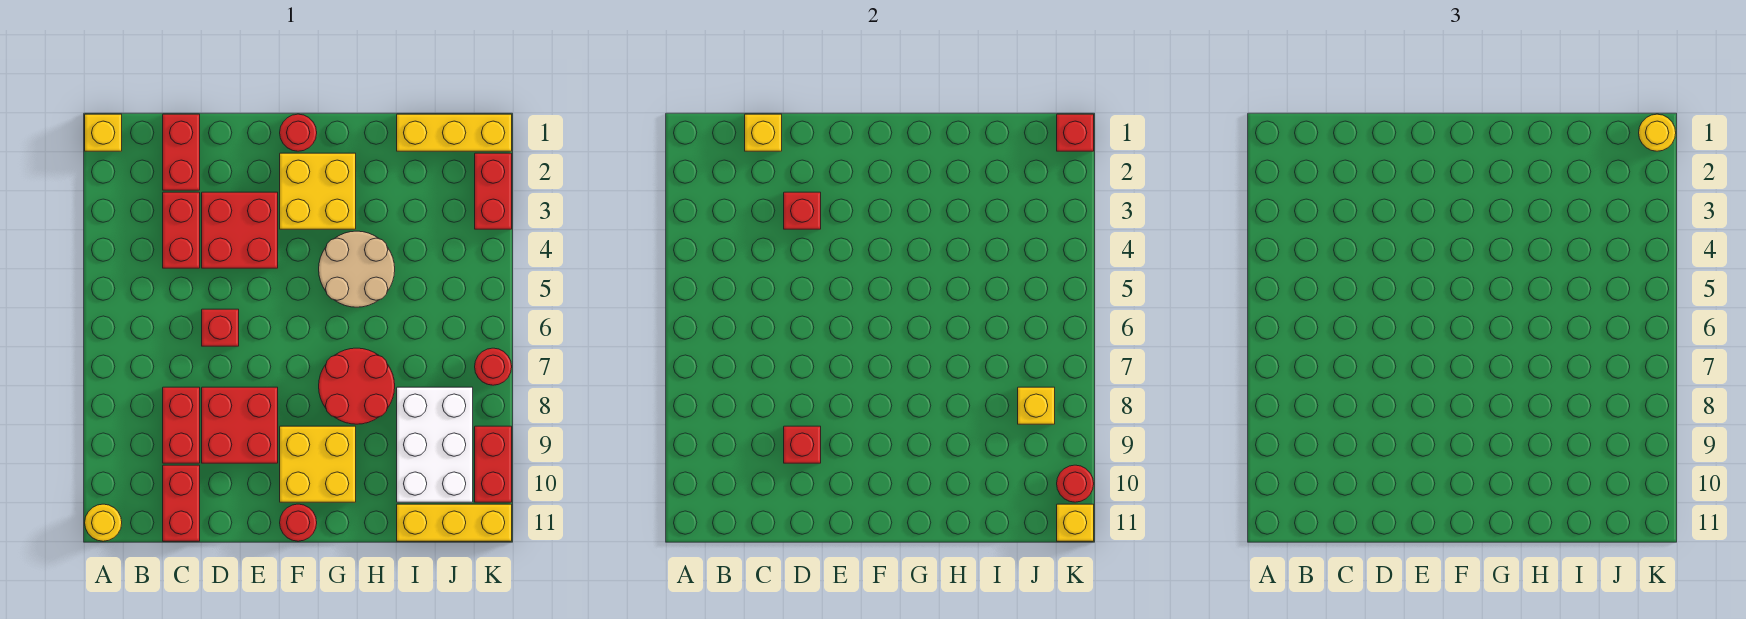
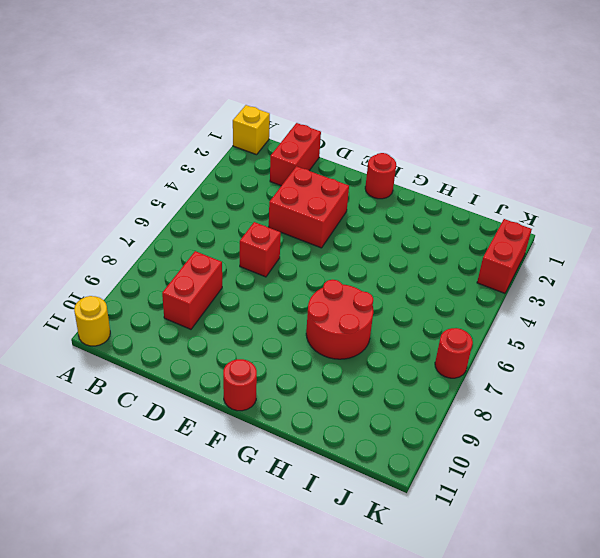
none -> red 1x2 brick [163,192,200,268]
none -> red 1x2 brick [163,465,200,541]
none -> red 2x2 brick [202,387,278,463]

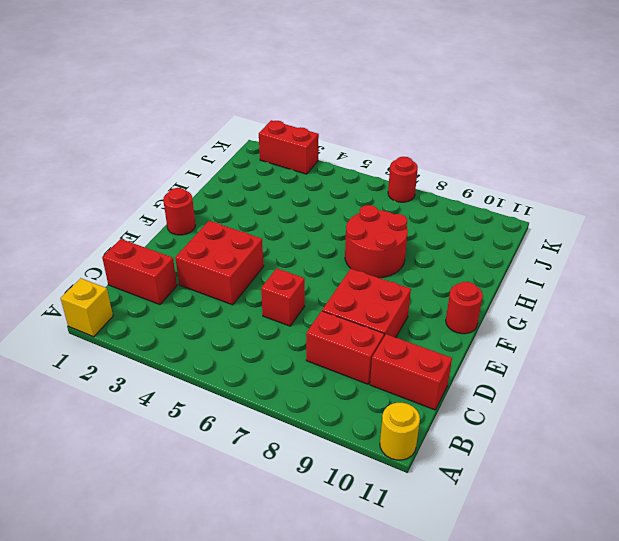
none -> red 1x2 brick [163,192,200,268]
none -> yellow 2x2 brick [280,153,356,229]
none -> yellow 2x2 brick [280,426,356,502]

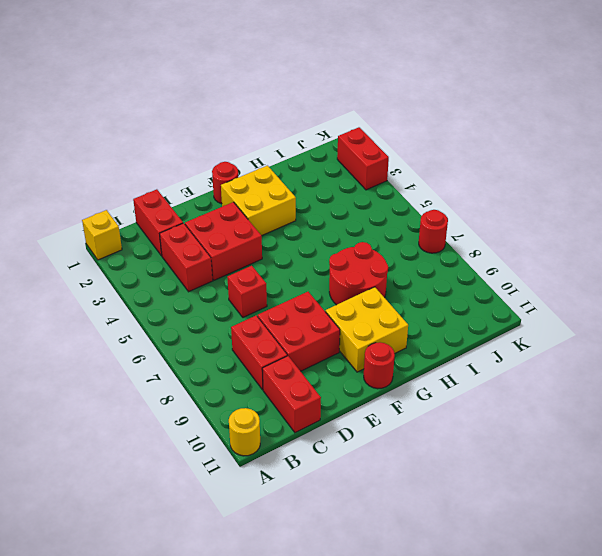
none -> tan 2x2 round brick [319,231,395,307]
none -> yellow 1x3 brick [397,114,512,151]
none -> white 2x3 brick [397,387,473,502]

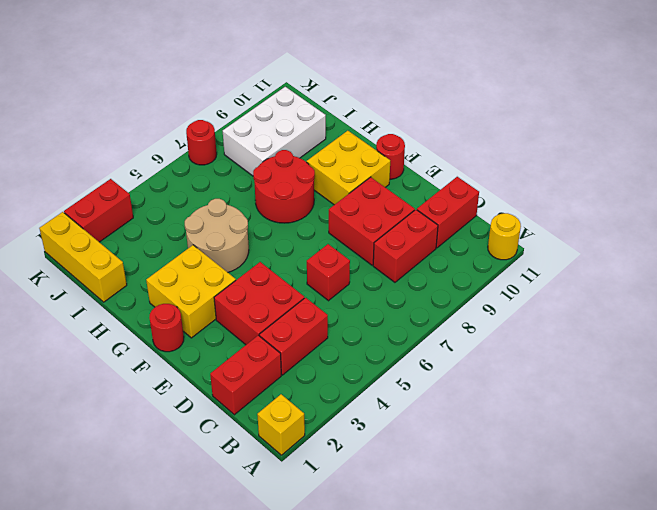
none -> yellow 1x3 brick [397,504,512,541]
none -> red 1x2 brick [475,426,512,502]
none -> yellow 1x1 brick [745,114,782,151]

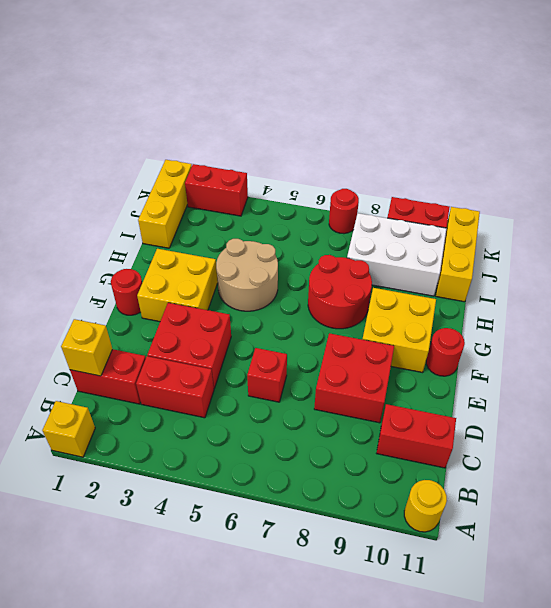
none -> red 1x2 brick [163,387,200,463]
none -> red 1x1 brick [784,192,821,229]
none -> red 1x1 brick [784,426,821,463]

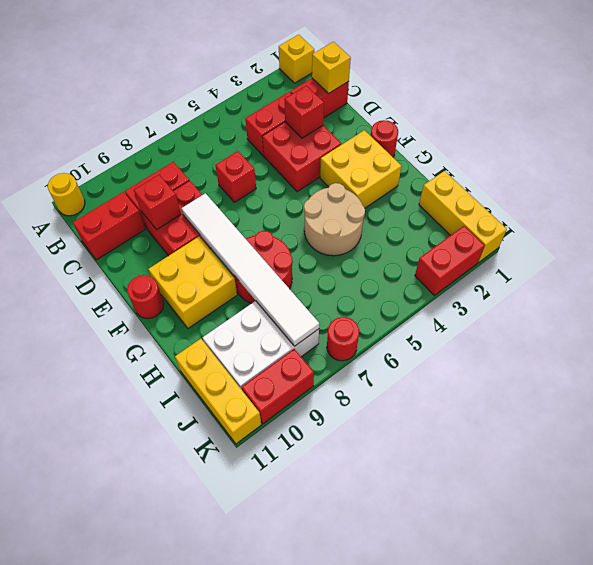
white 1x6 tile [182,193,319,346] -> yellow 1x1 brick [1018,387,1055,424]
none -> red 1x1 brick [1057,114,1094,151]
none -> red 1x1 round brick [1057,465,1094,502]
none -> yellow 1x1 brick [1057,504,1094,541]

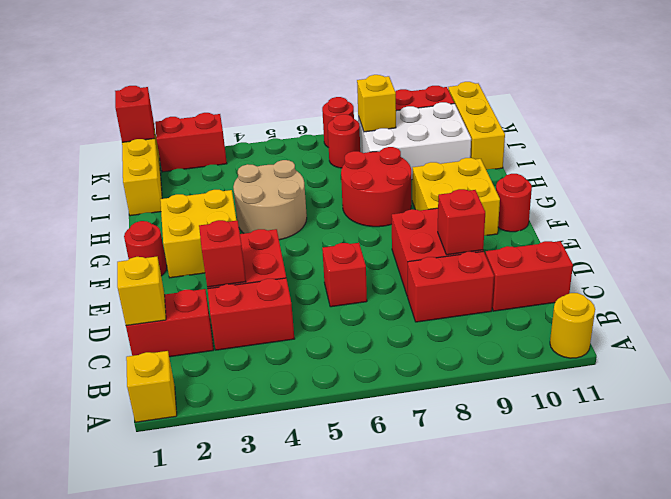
red 1x1 round brick [328,114,360,168] -> red 1x1 round brick moved to [1057,465,1094,502]
none -> yellow 1x1 brick [1057,504,1094,541]
none -> yellow 1x1 round brick [1639,114,1676,151]

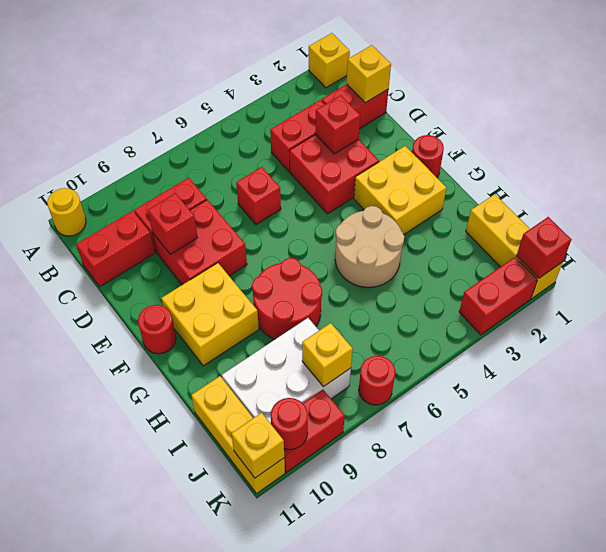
none -> yellow 1x1 round brick [1639,114,1676,151]

